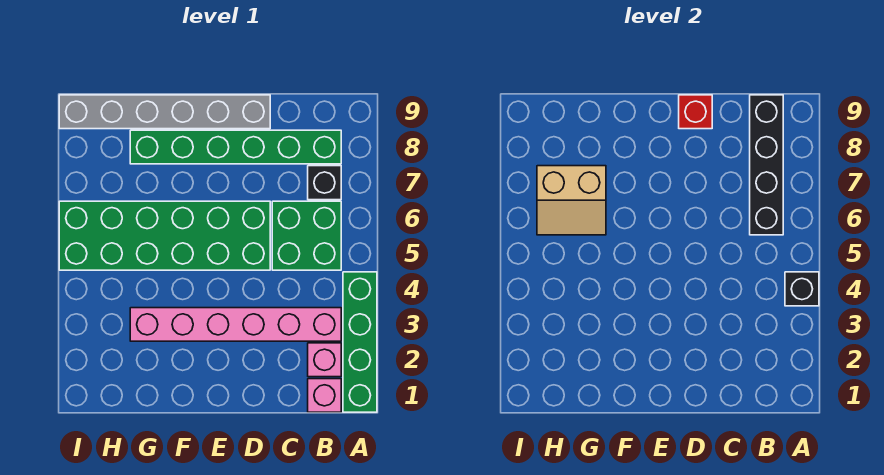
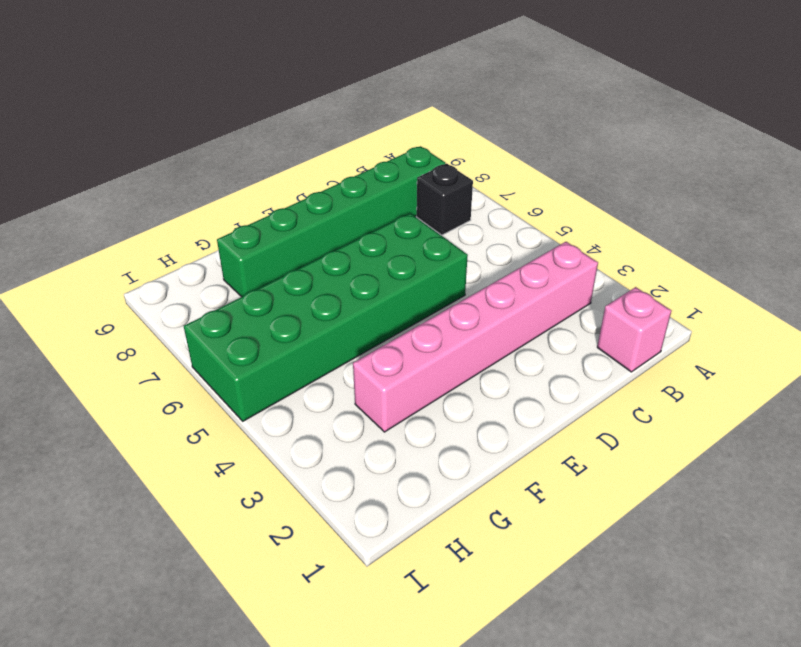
none -> green 1x4 brick [343,272,377,412]
none -> pink 1x1 brick [308,343,341,377]
none -> green 2x2 brick [272,201,341,270]

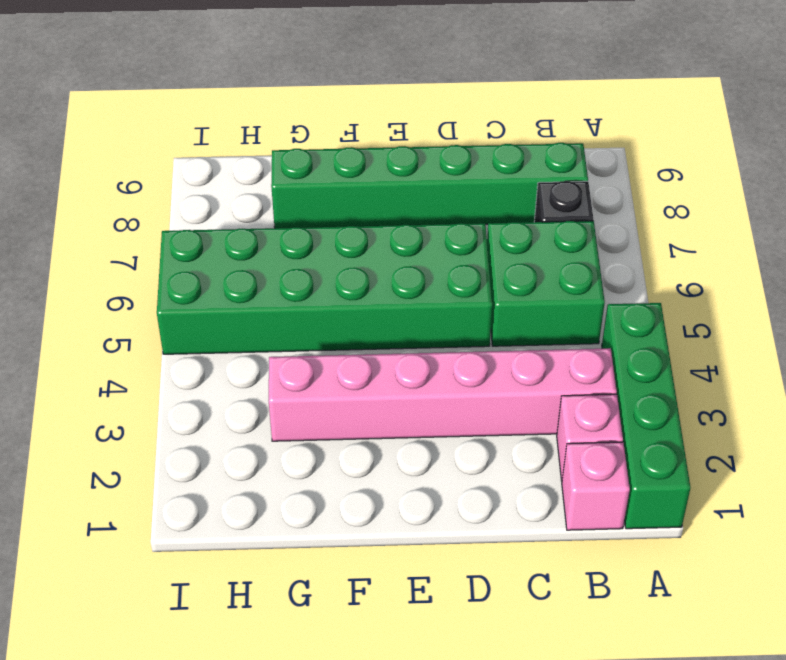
none -> grey 1x6 brick [59,95,270,129]
none -> black 1x1 brick [785,272,819,306]
none -> black 1x4 brick [750,95,783,235]

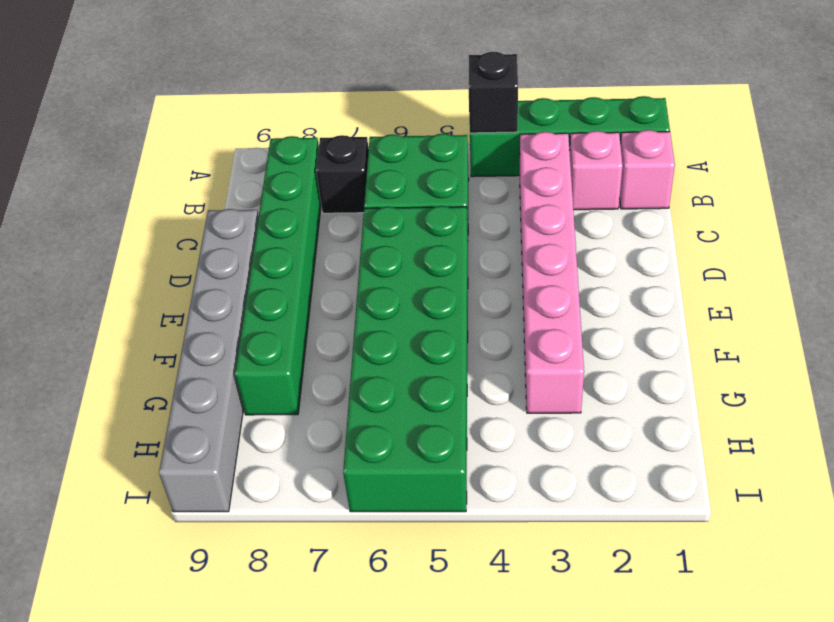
none -> black 1x4 brick [750,95,783,235]
none -> red 1x1 brick [679,95,712,129]
none -> tan 2x2 slope [537,166,606,235]

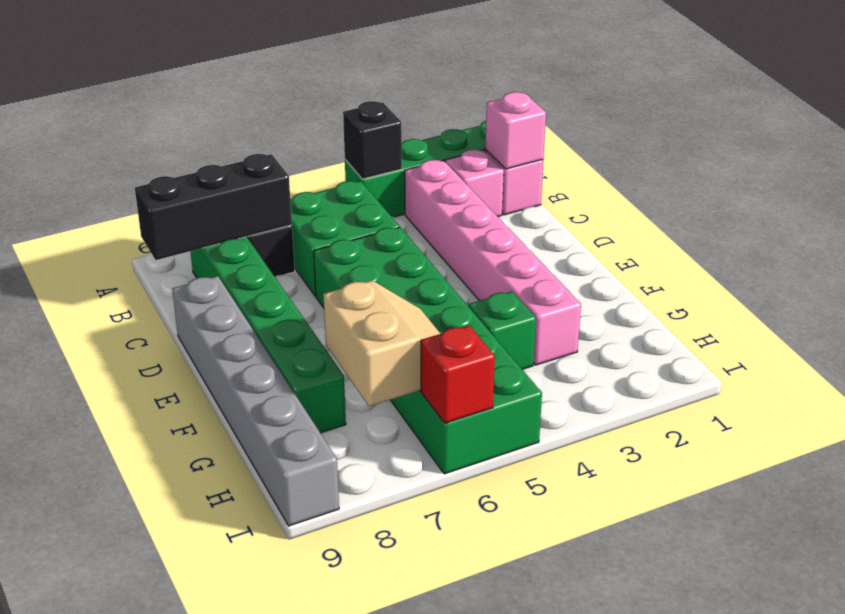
pink 1x1 brick [485,92,546,169] -> none
black 1x3 brick [135,154,292,260] -> black 1x4 brick [750,95,783,235]
green 1x1 brick [468,291,536,369] -> none
red 1x1 brick [421,326,495,423] -> red 1x1 brick moved to [679,95,712,129]

